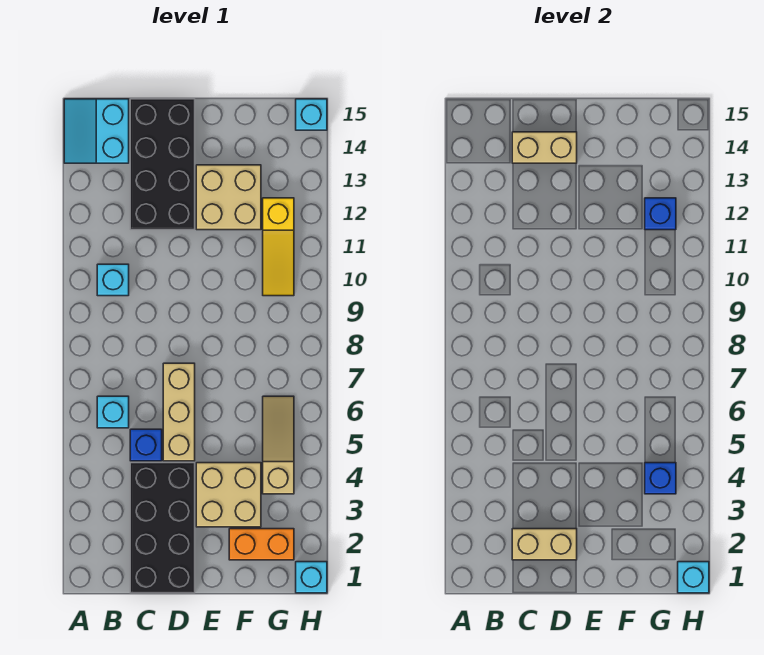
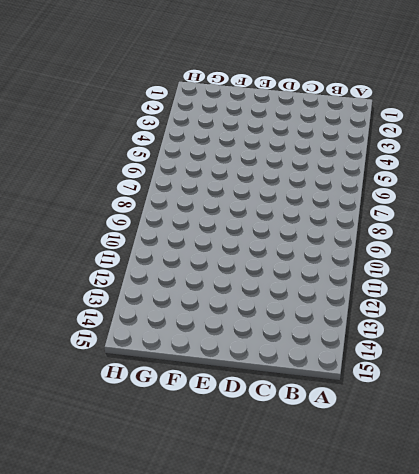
none -> cyan 2x2 slope [64,99,129,163]
none -> cyan 1x1 brick [97,396,129,428]
none -> cyan 1x1 brick [97,264,129,296]

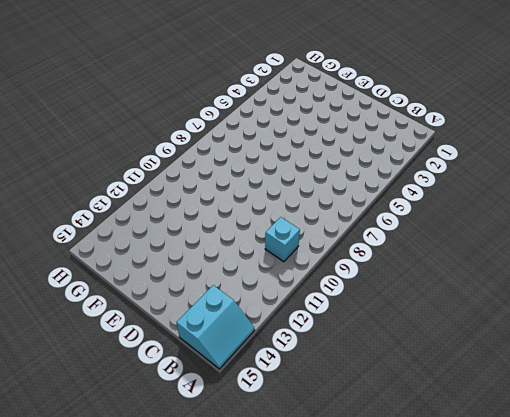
none -> cyan 1x1 brick [97,396,129,428]
none -> black 2x4 brick [130,463,195,593]
none -> blue 1x1 brick [130,429,162,461]

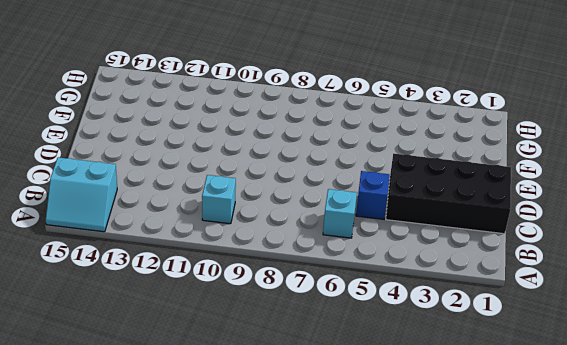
none -> black 2x4 brick [130,99,195,230]
none -> tan 1x3 brick [163,363,195,461]
none -> tan 2x2 brick [196,463,261,527]

